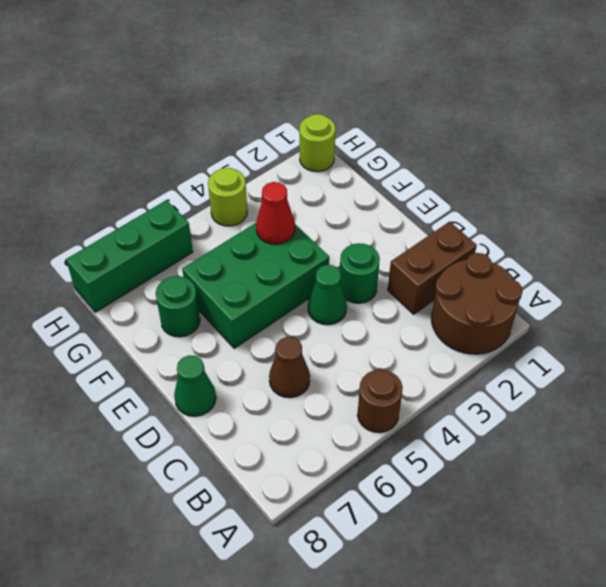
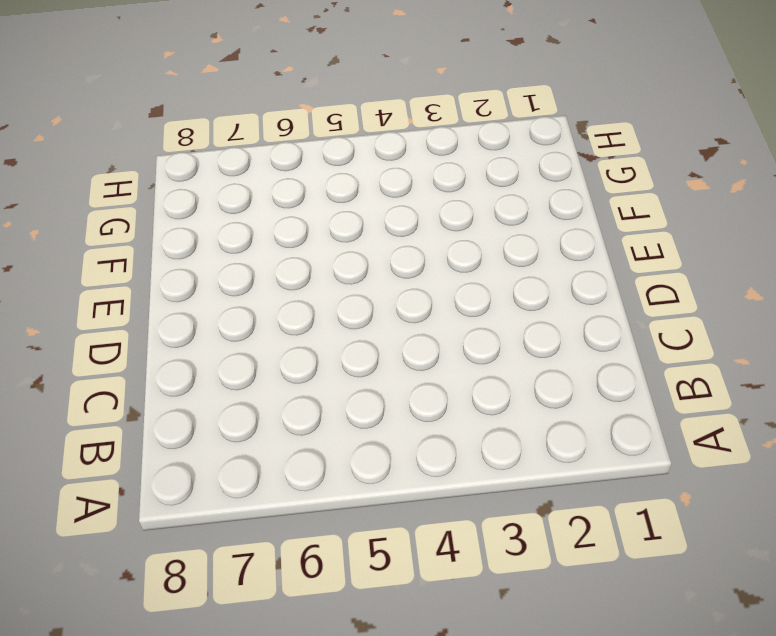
none -> brown 2x2 round brick [431,253,522,354]
none -> brown 1x1 round brick [357,370,403,433]
none -> brown 1x2 brick [388,222,477,314]

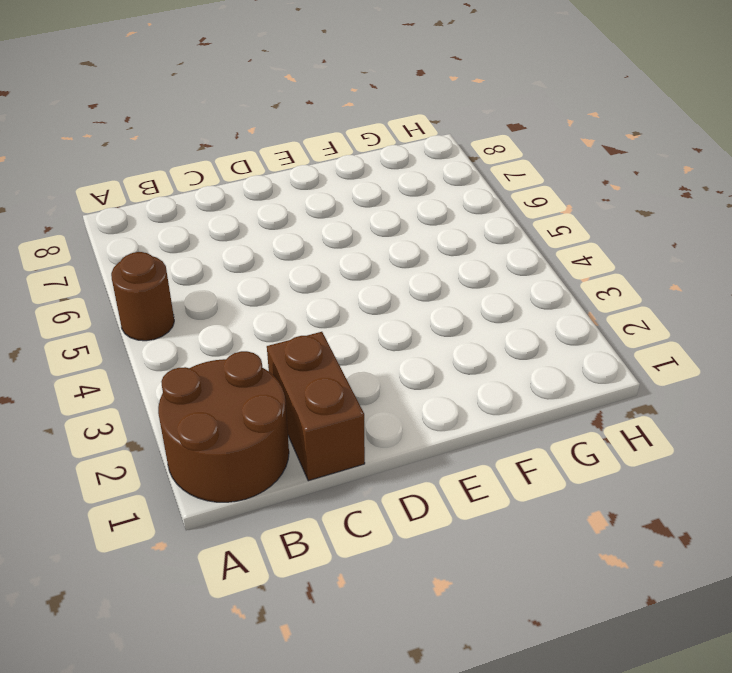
none -> brown 1x1 cone [269,337,310,398]
none -> green 1x1 round brick [340,243,380,303]
none -> green 1x1 cone [308,265,347,325]

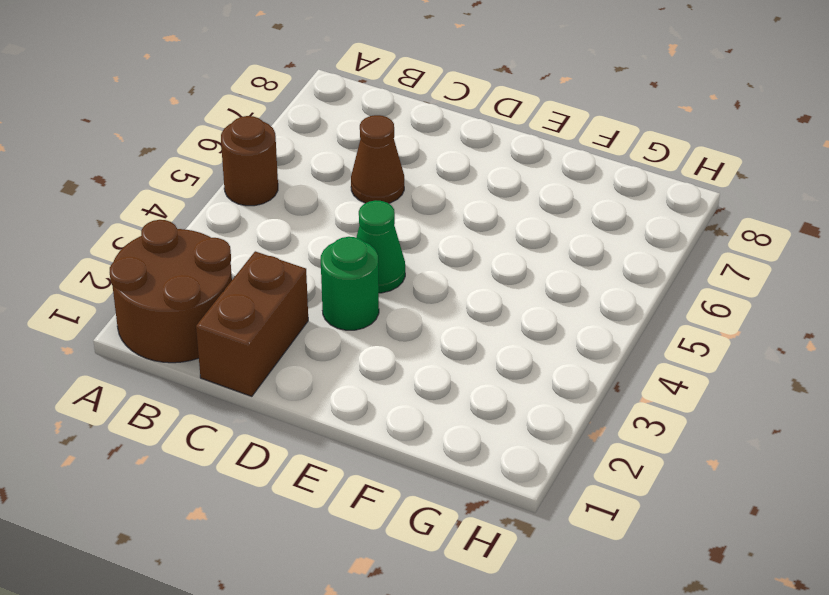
none -> green 1x1 cone [174,355,216,416]
none -> green 2x3 brick [182,223,329,348]
none -> green 1x1 round brick [156,276,200,337]

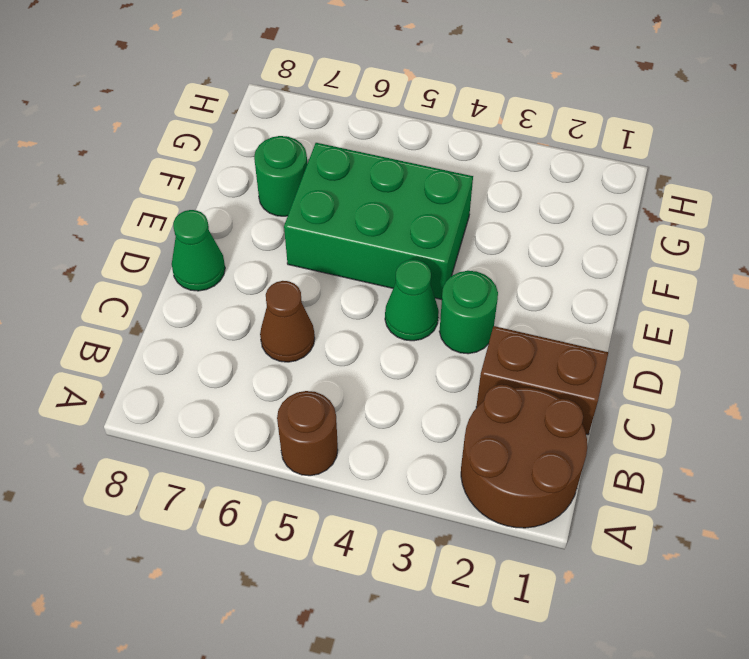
none -> lime 1x1 round brick [299,114,335,172]
none -> lime 1x1 round brick [208,168,247,226]
none -> green 1x3 brick [66,200,193,312]

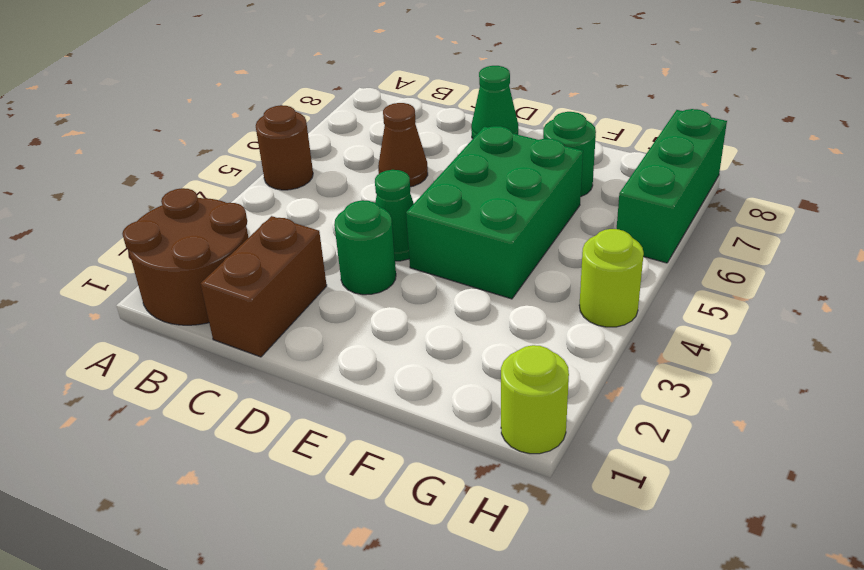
none -> red 1x1 cone [256,182,295,244]

